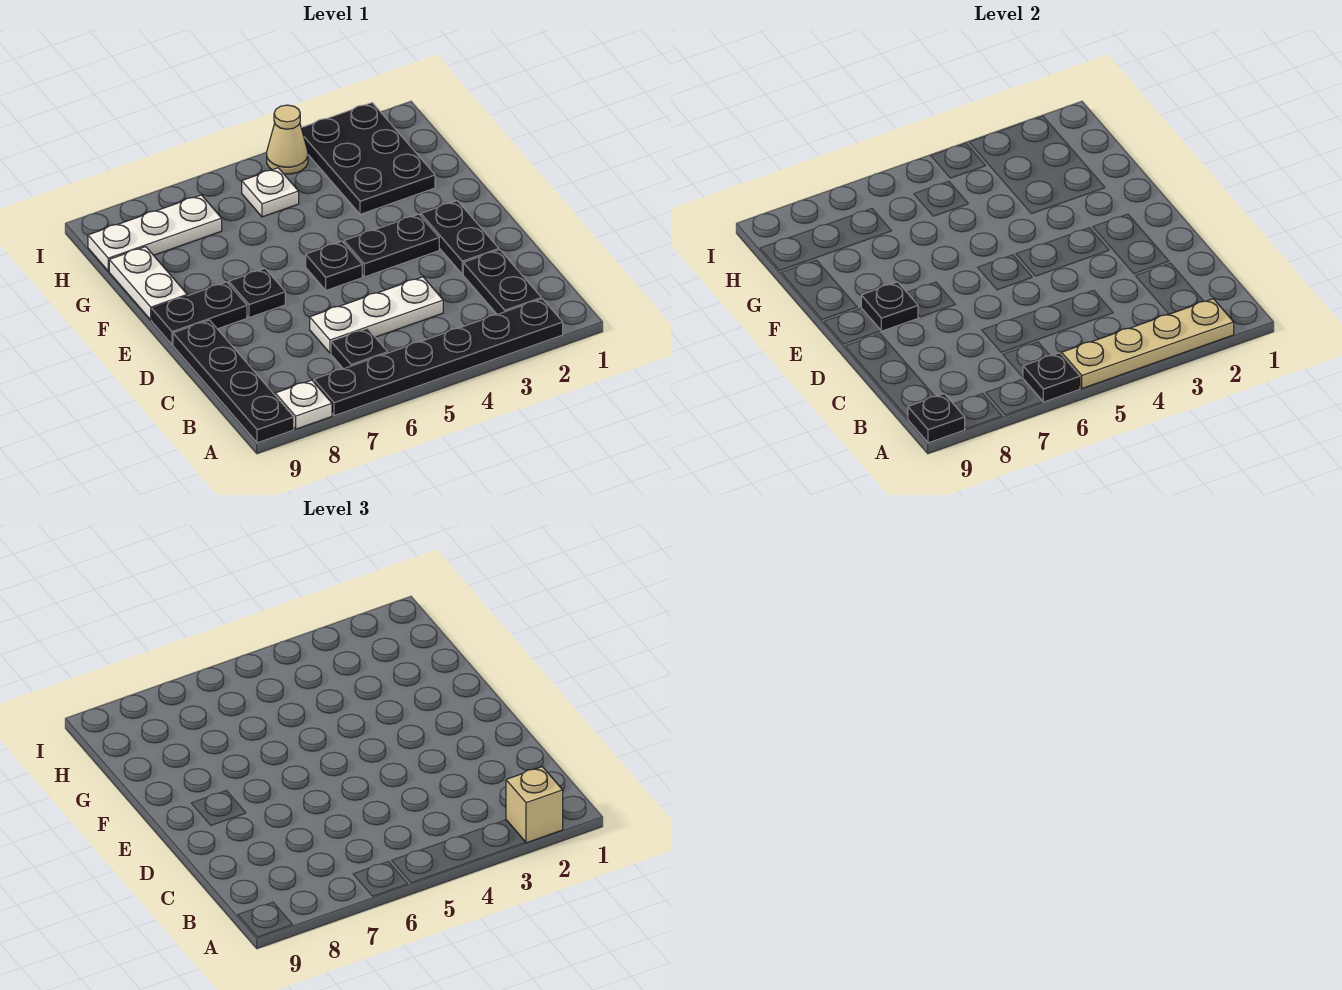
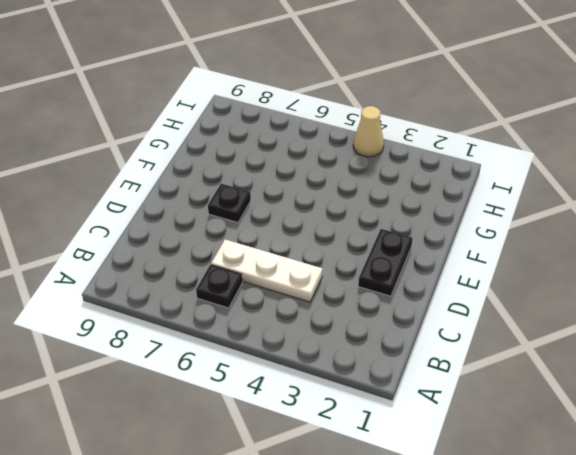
none -> black 1x6 plate [314,299,563,416]
none -> white 1x1 plate [275,380,332,429]
none -> black 1x4 plate [173,320,294,443]

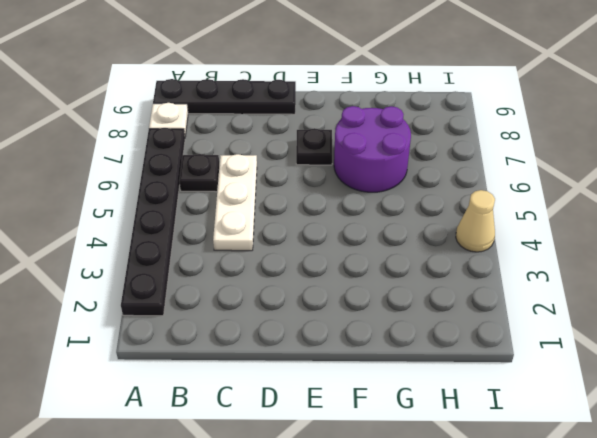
purple 2x2 round brick [334,106,411,192] -> none
none -> black 1x2 plate [463,250,541,315]
none -> black 1x2 plate [421,201,499,274]
none -> black 1x2 plate [344,214,439,277]

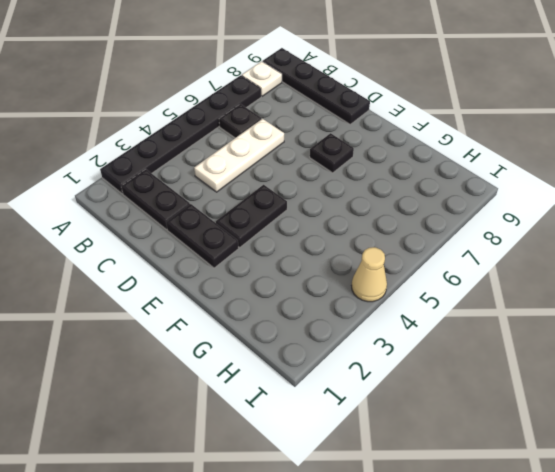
none -> black 1x1 plate [306,241,362,290]
none -> black 1x2 plate [152,282,247,345]
none -> white 1x2 plate [109,247,187,320]

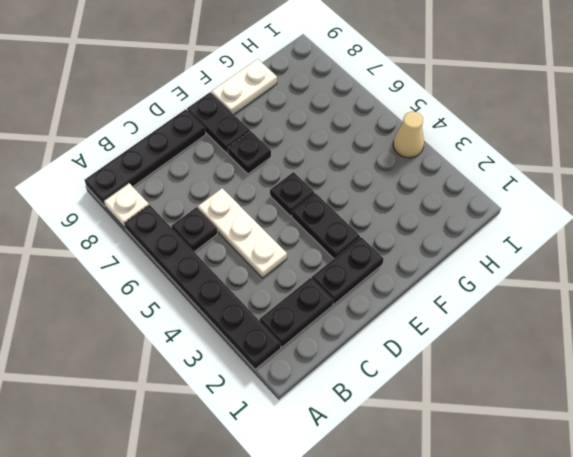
none -> black 2x3 plate [301,103,435,214]
none -> white 1x1 plate [242,168,299,217]
none -> white 1x3 plate [88,195,222,271]

